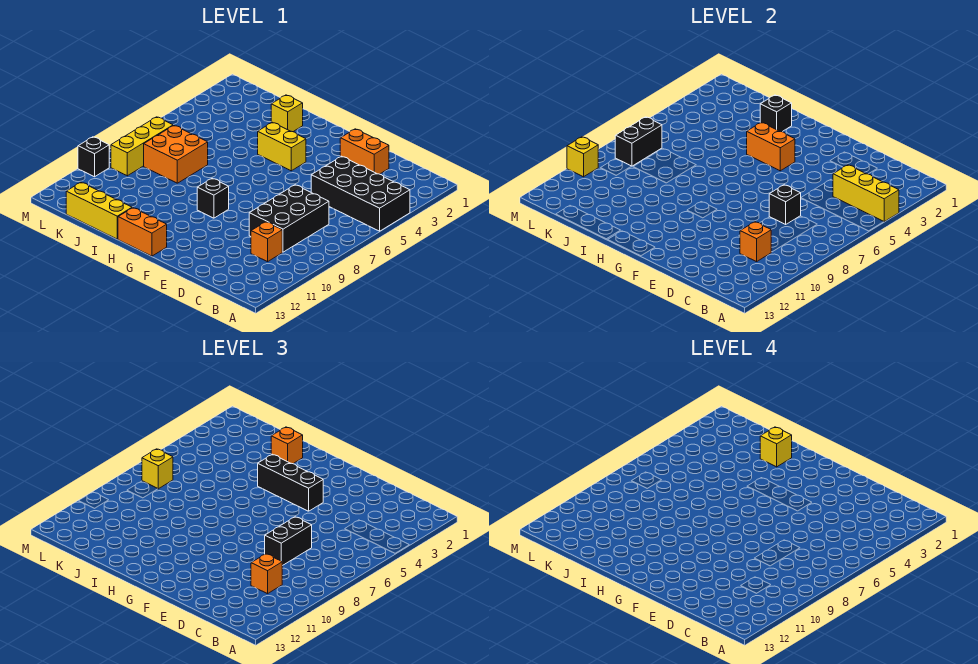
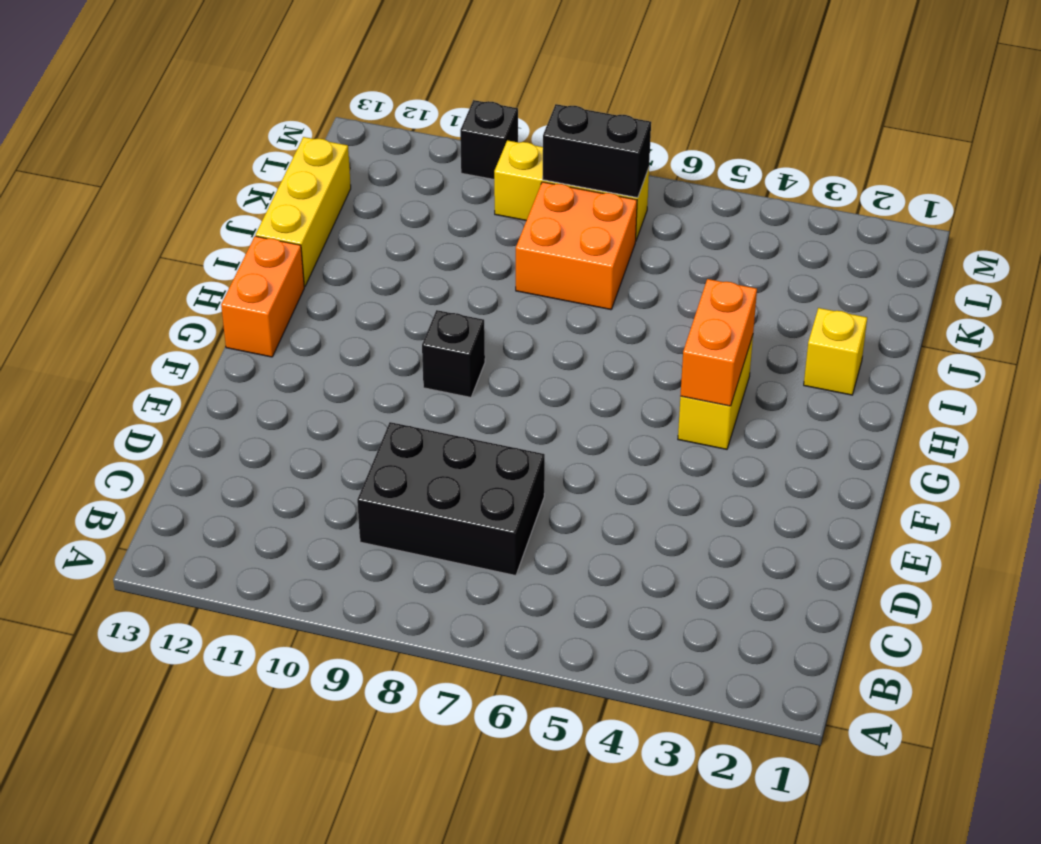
none -> black 2x4 brick [311,156,410,231]
none -> orange 1x1 brick [251,222,282,262]
none -> orange 1x2 brick [340,129,389,174]

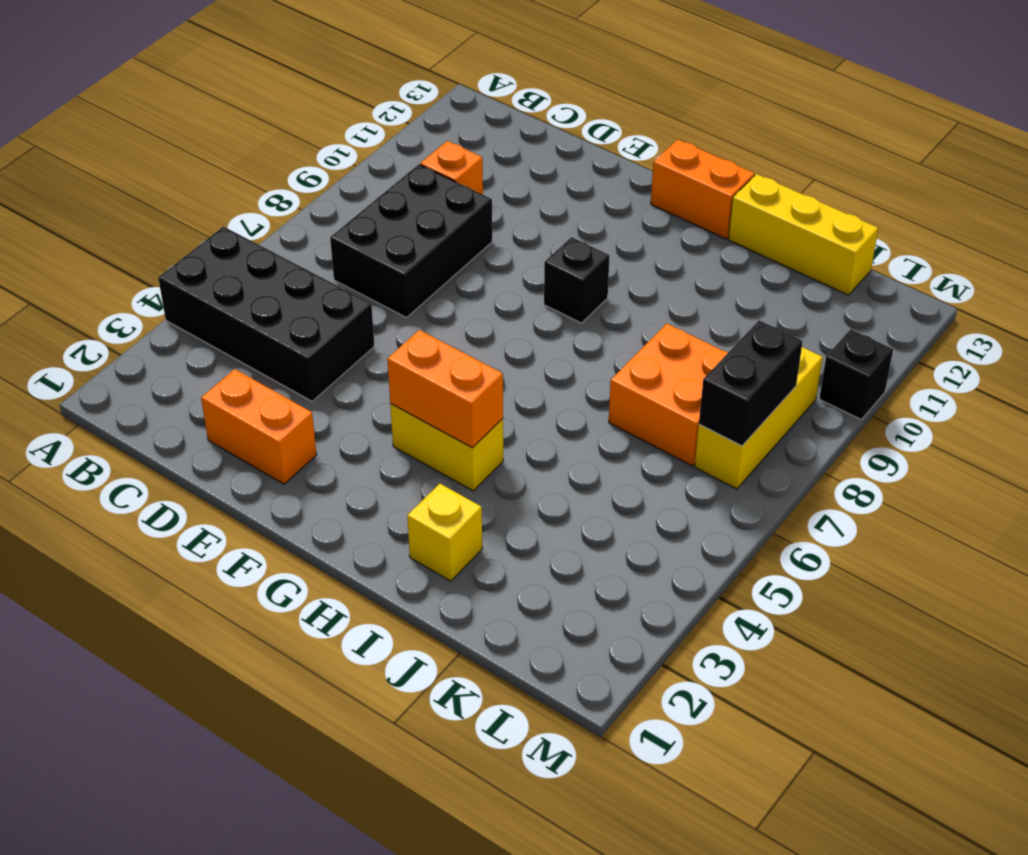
none -> yellow 1x3 brick [833,165,899,222]
none -> orange 1x1 brick [740,222,771,262]
none -> black 1x1 brick [769,185,801,224]

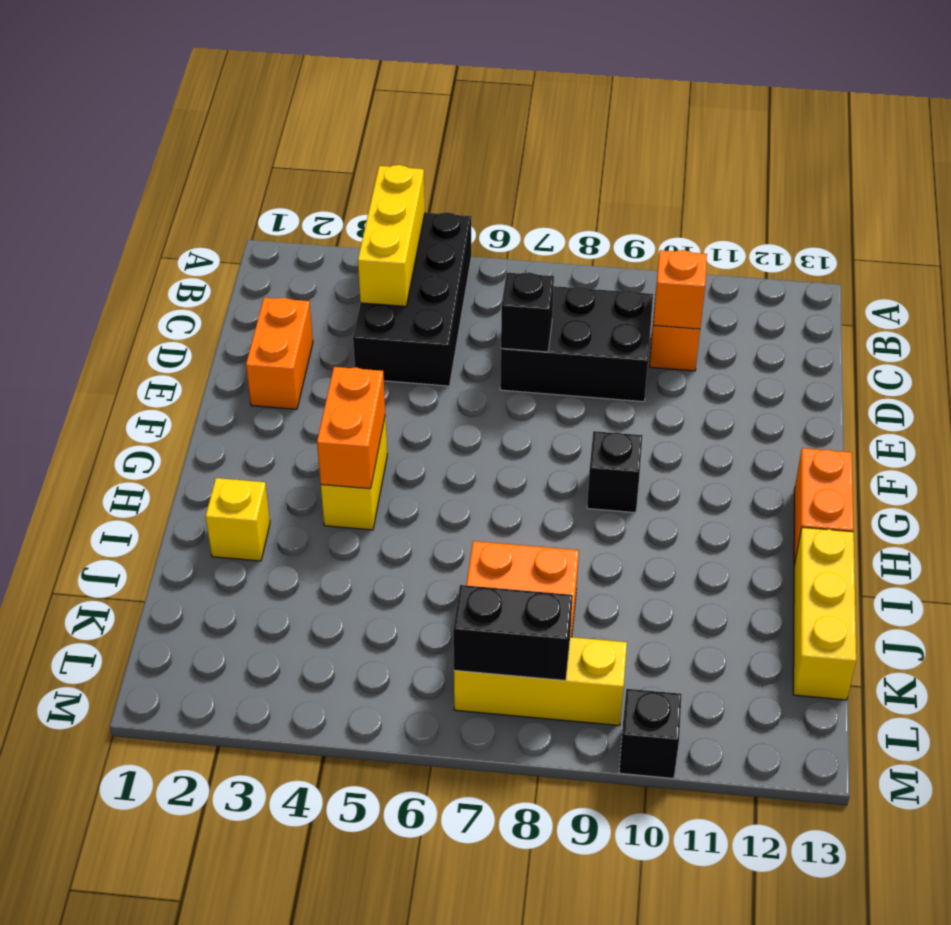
none -> black 1x1 brick [760,95,792,132]
none -> yellow 1x1 brick [567,137,598,177]
none -> orange 1x1 brick [251,554,282,594]

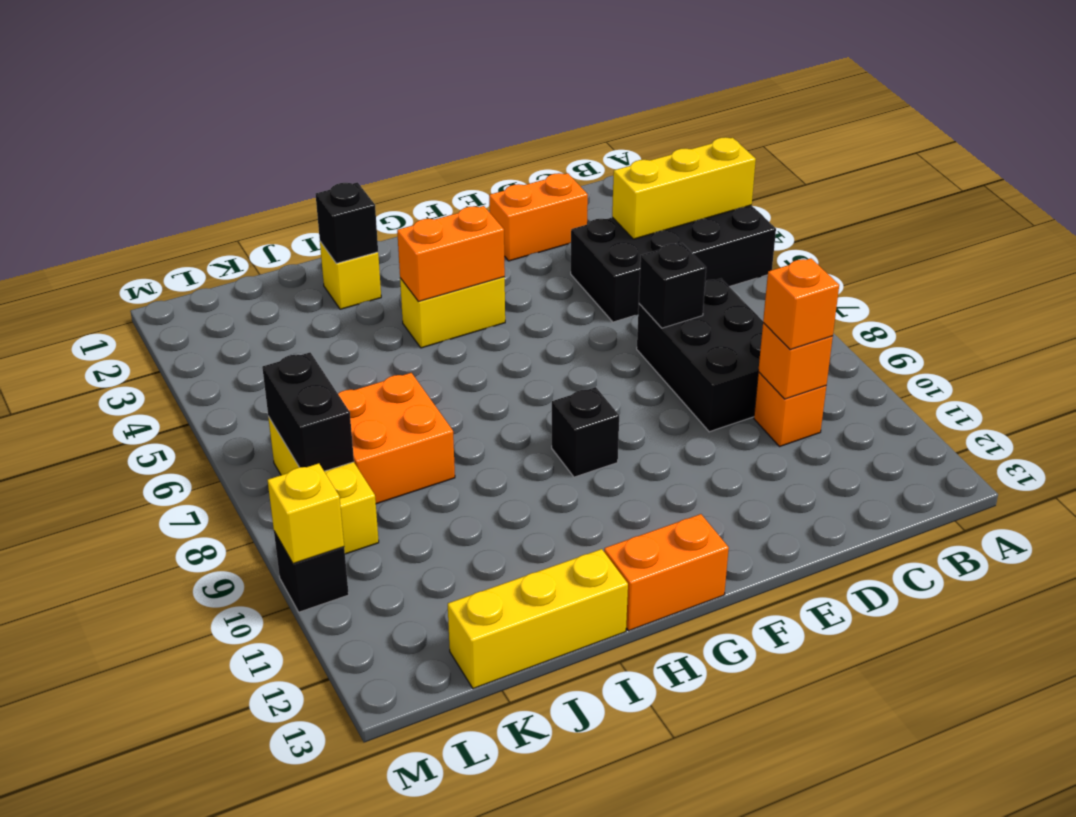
none -> black 1x2 brick [265,517,312,566]
none -> black 1x3 brick [258,454,323,511]
none -> orange 1x1 brick [271,427,303,464]

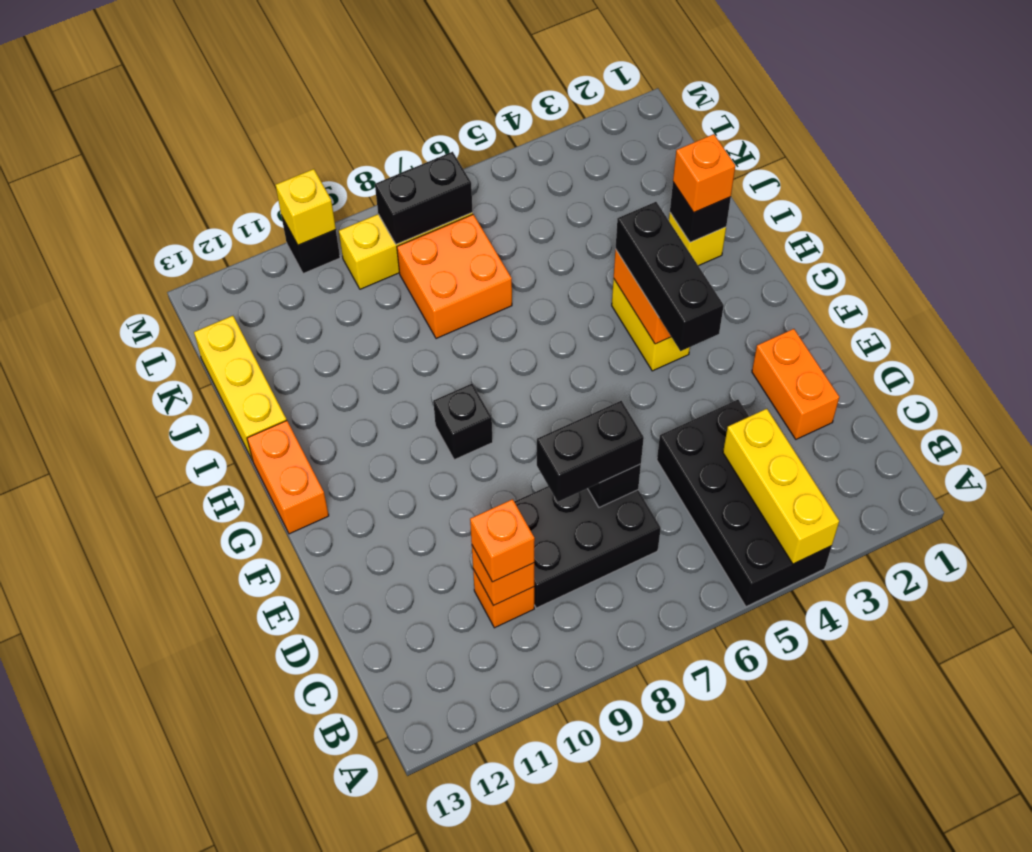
none -> yellow 1x1 brick [142,449,173,489]
none -> yellow 1x1 brick [760,427,792,467]

